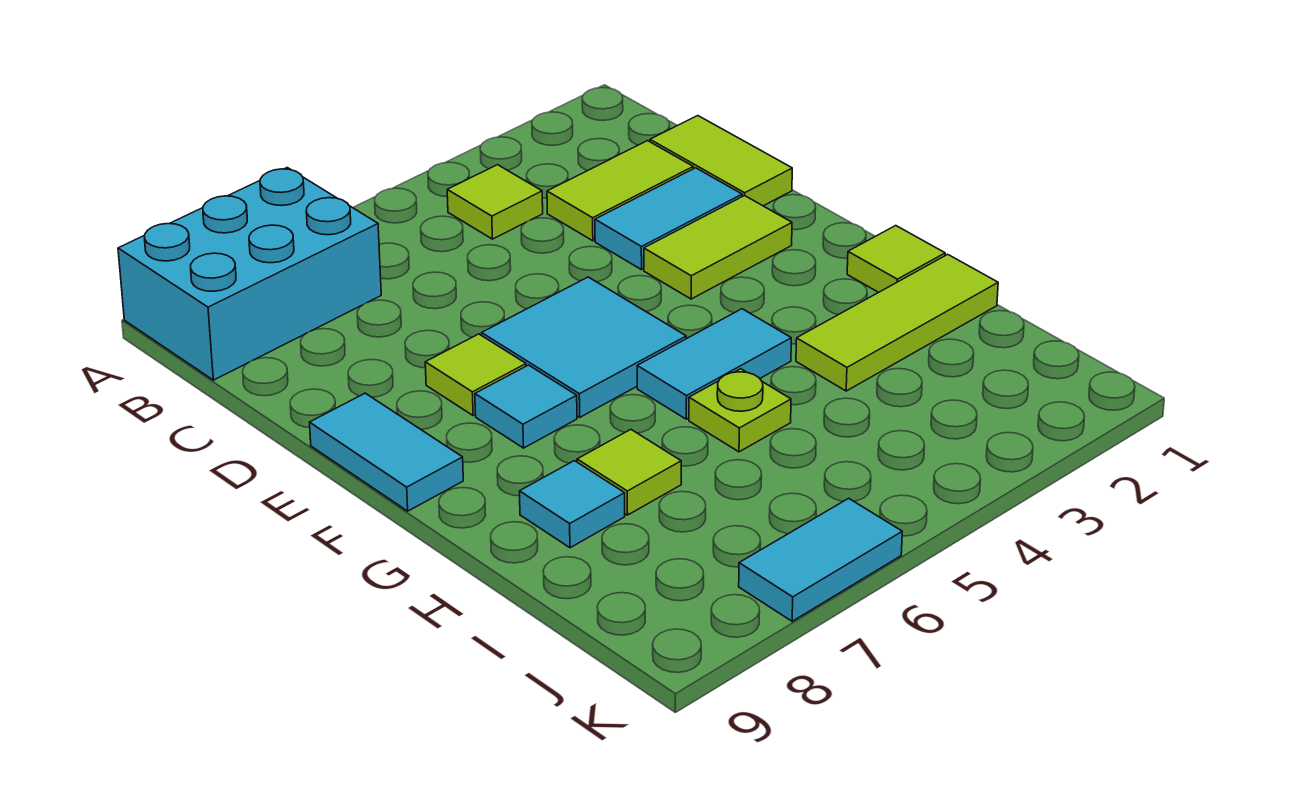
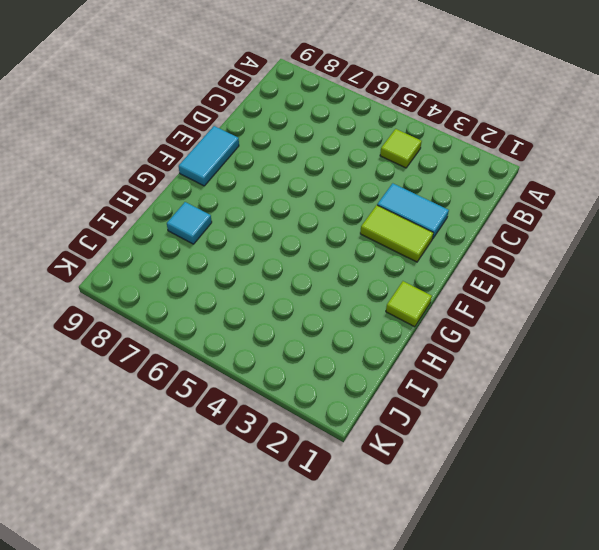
none -> cyan 2x3 brick [118,168,381,380]
none -> lime 1x2 tile [650,116,792,206]
none -> lime 1x2 tile [547,141,693,241]

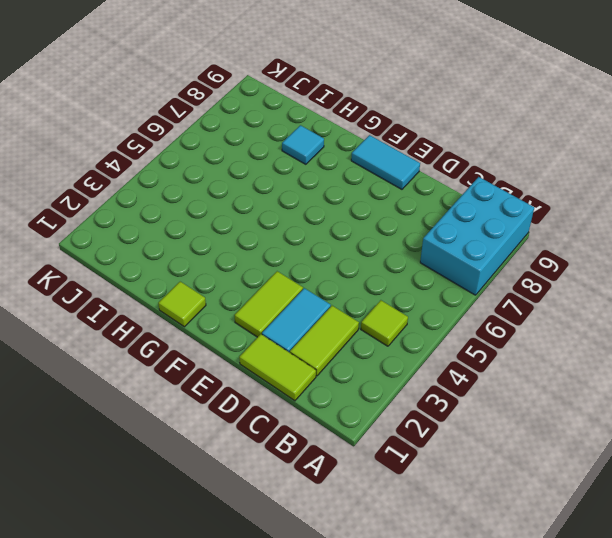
none -> cyan 2x2 tile [482,277,686,417]
none -> lime 1x1 tile [425,334,526,415]
none -> cyan 1x1 tile [475,365,577,448]

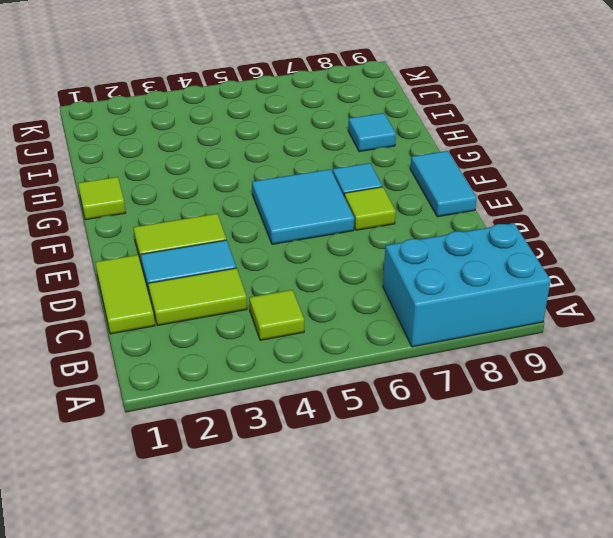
none -> cyan 1x2 tile [637,309,791,419]
none -> lime 1x3 tile [796,254,998,391]
none -> lime 1x1 plate [689,369,791,452]

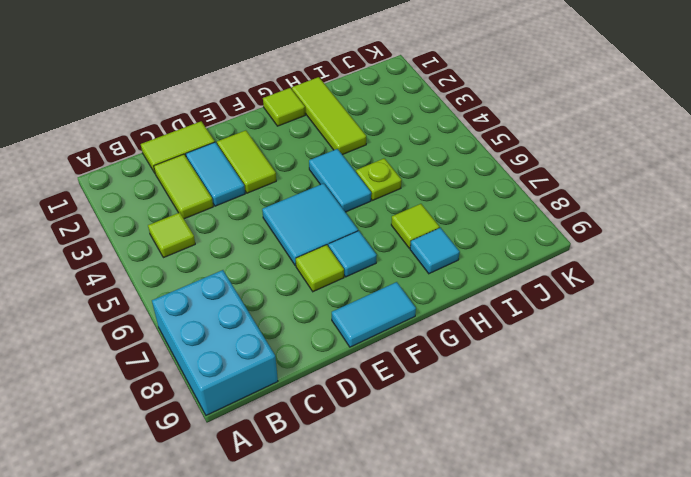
none -> cyan 1x2 tile [739,498,902,621]

